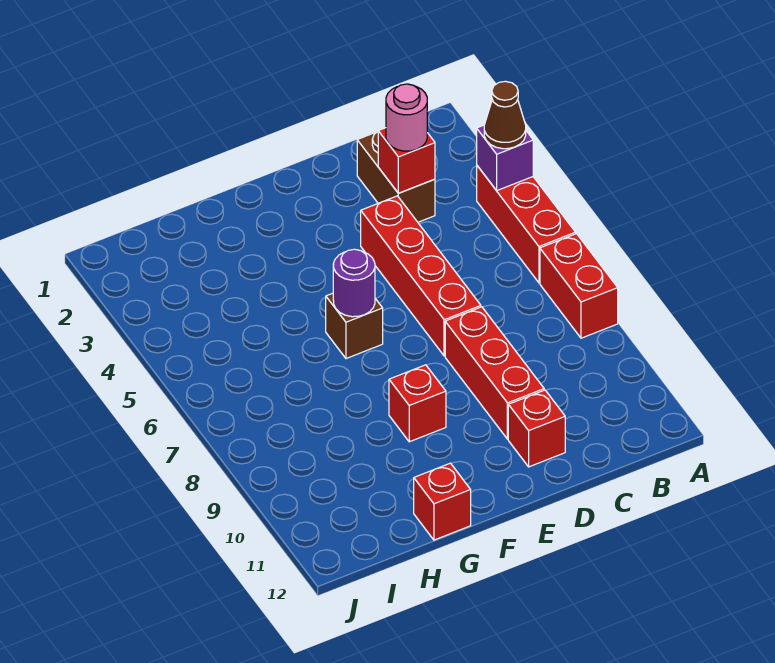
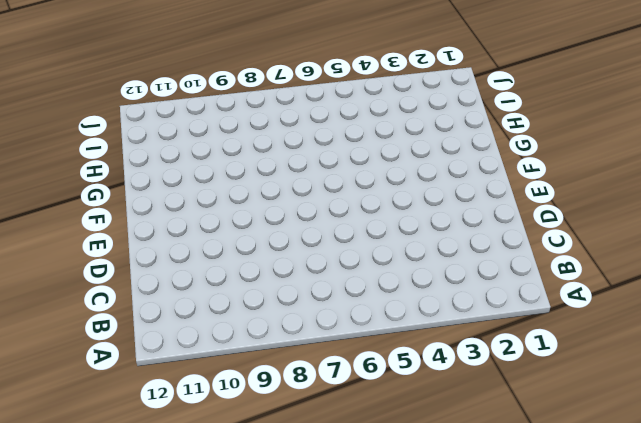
none -> red 1x3 brick [477,166,576,283]
none -> red 1x2 brick [540,234,618,338]
none -> brown 1x2 brick [357,132,435,222]

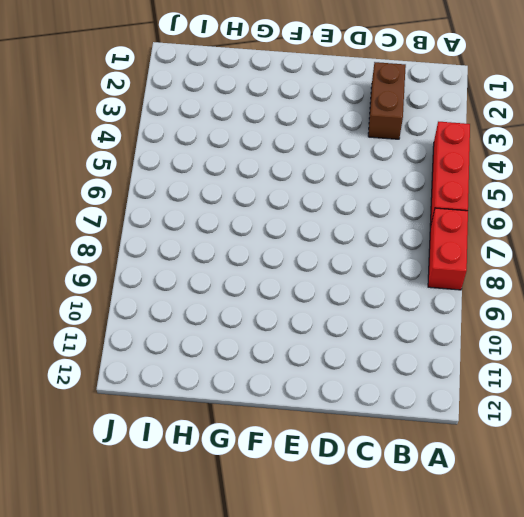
none -> red 1x4 brick [361,196,481,356]
none -> red 1x3 brick [445,307,544,439]
none -> red 1x1 brick [508,390,565,467]

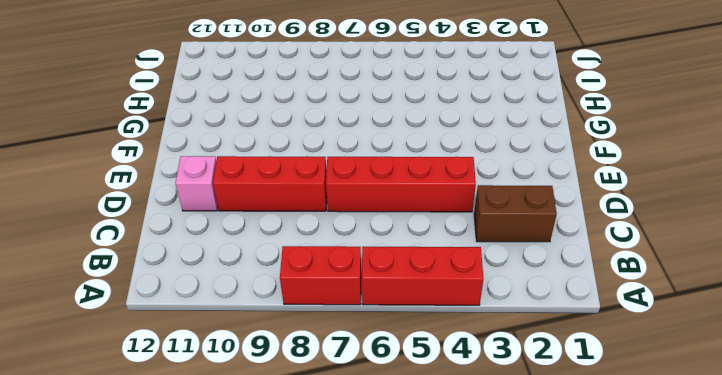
pink 1x1 brick [175,156,218,211] -> red 1x1 brick [508,390,565,467]
none -> brown 1x1 brick [326,293,383,359]
none -> red 1x1 brick [389,365,446,442]
none -> red 1x1 brick [414,463,471,540]

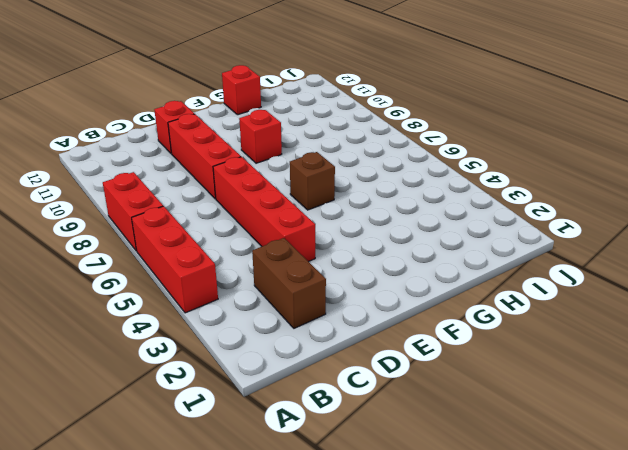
none -> purple 1x1 brick [477,125,533,190]
none -> red 1x1 brick [378,128,435,193]
none -> purple 1x1 round brick [333,249,375,317]

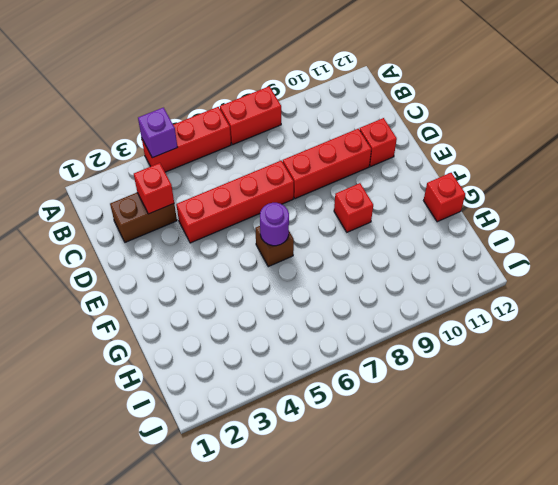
none -> brown 1x1 cone [484,81,526,149]
none -> pink 1x1 round brick [386,84,427,151]

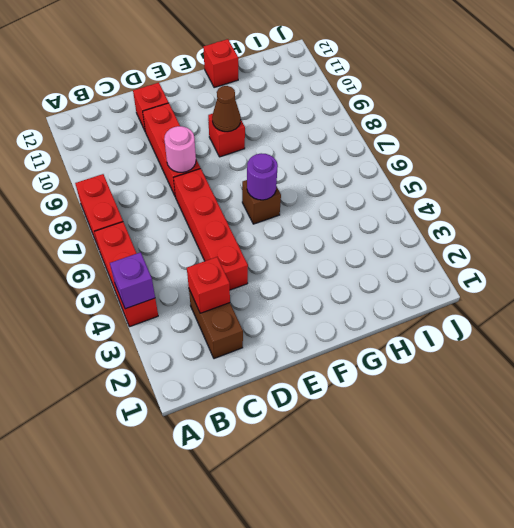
pink 1x1 round brick [164,126,196,172] -> pink 1x1 round brick moved to [386,84,427,151]
brown 1x1 cone [212,86,241,132] -> brown 1x1 cone moved to [484,81,526,149]

